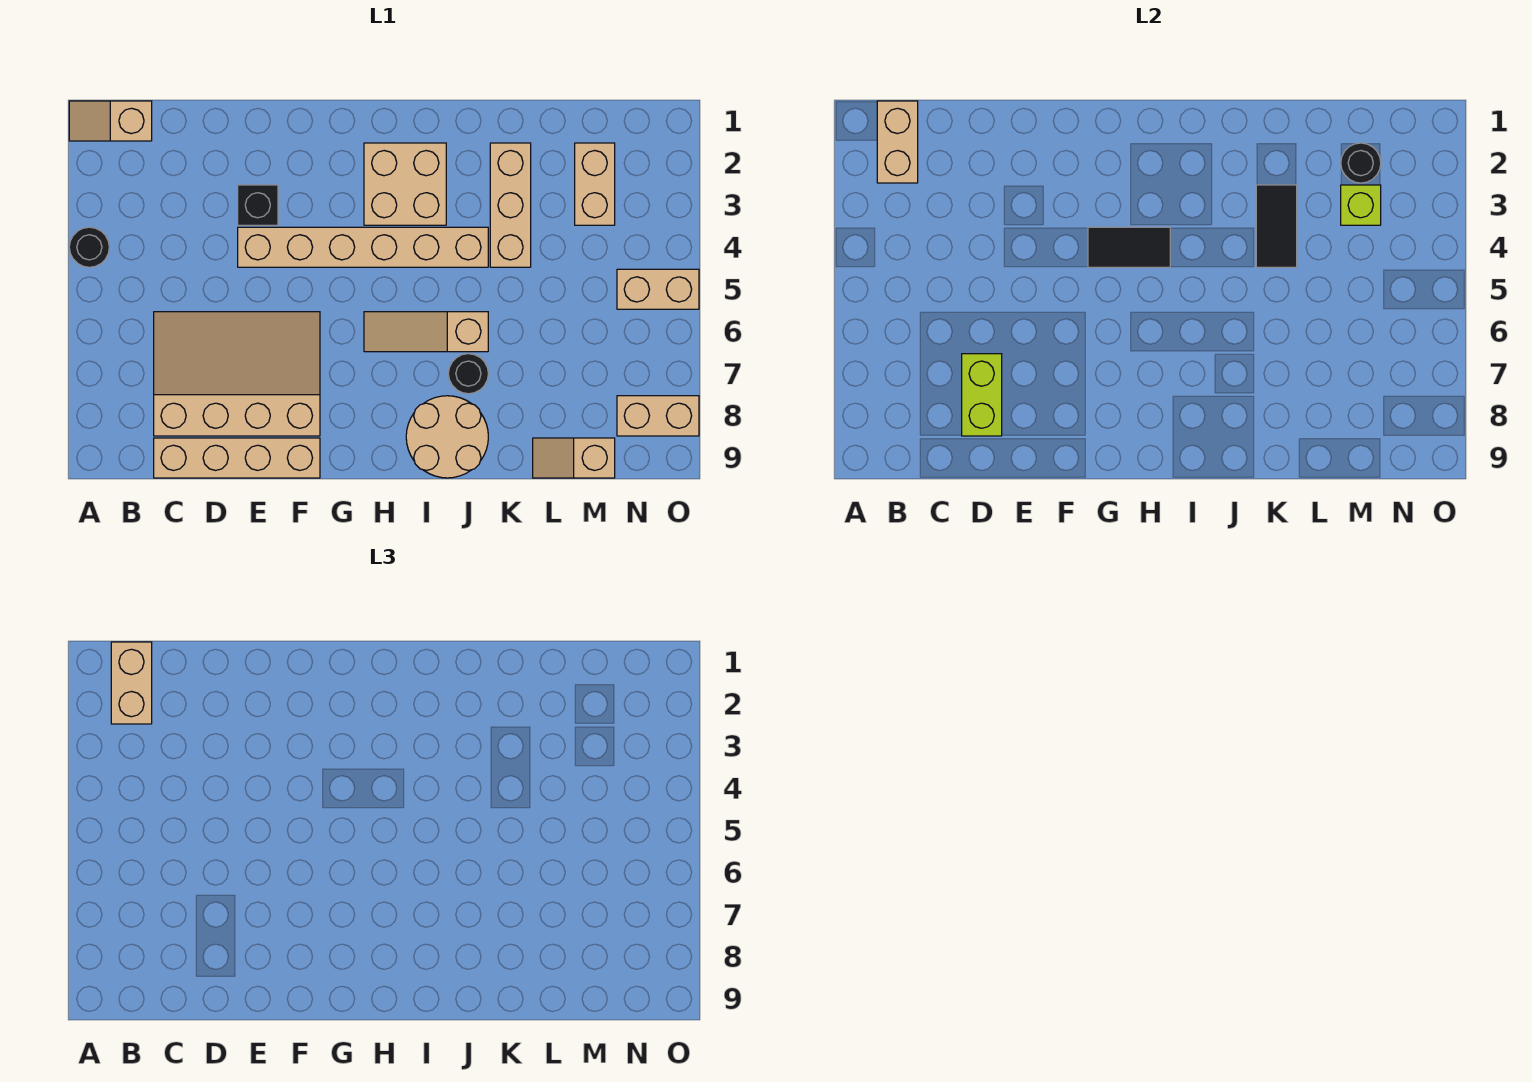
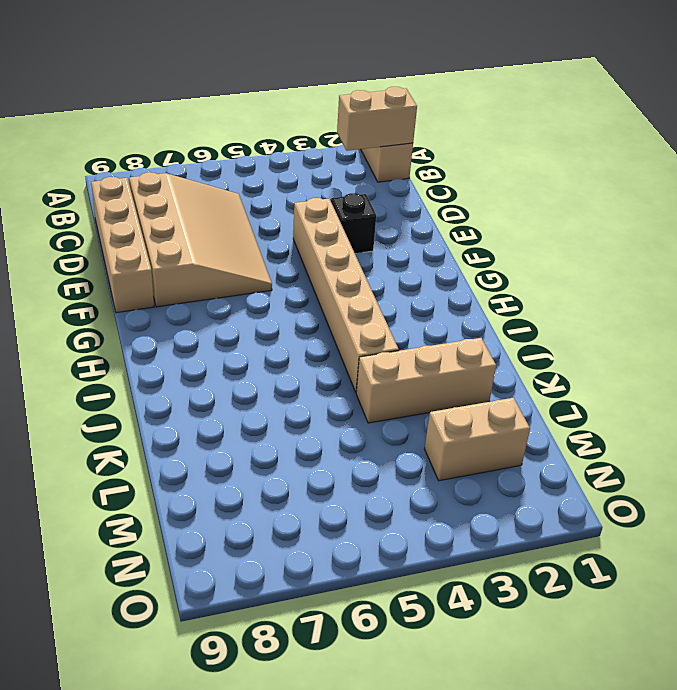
none -> black 1x1 round brick [69,227,109,267]
none -> tan 2x2 brick [364,143,446,225]
none -> tan 1x3 slope [364,312,488,352]

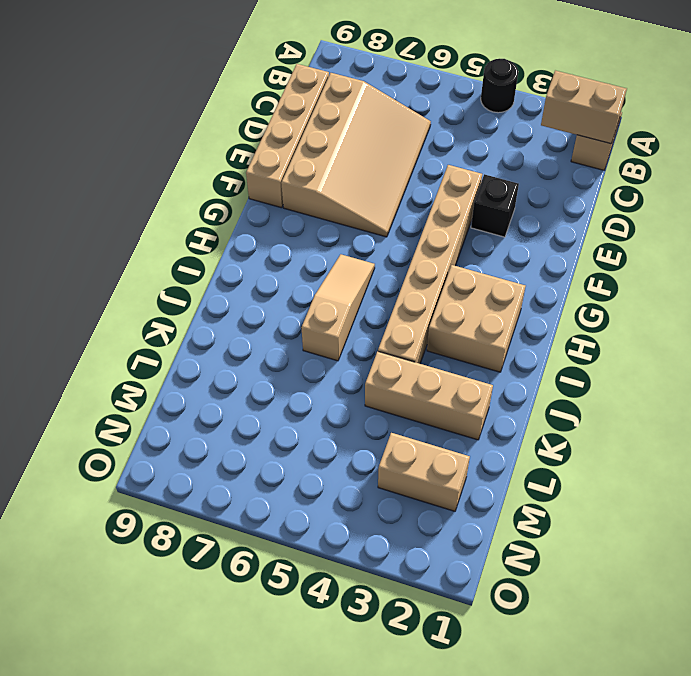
none -> tan 2x2 round brick [406,396,488,478]
none -> black 1x1 round brick [448,354,488,394]
none -> tan 1x2 slope [533,438,615,478]

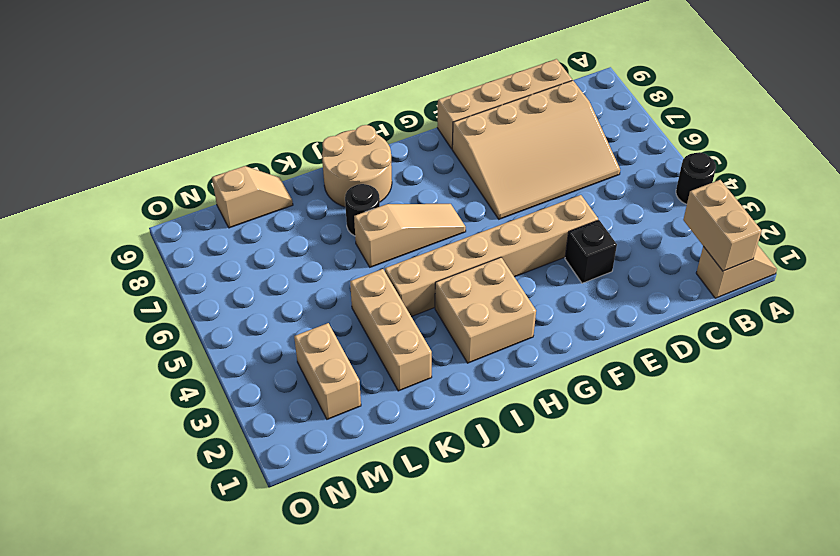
none -> tan 1x2 brick [617,269,699,309]
none -> tan 1x2 brick [617,396,699,436]
none -> lime 1x2 brick [962,354,1002,436]

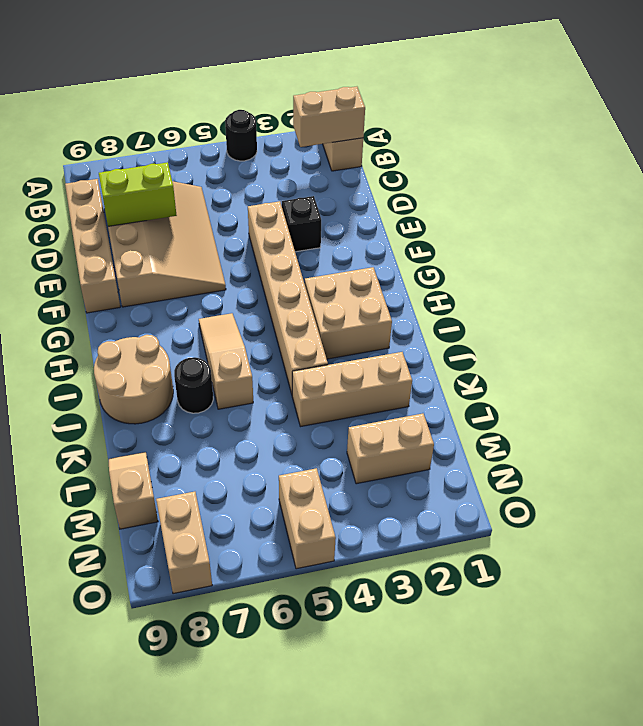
none -> black 1x2 tile [1088,227,1170,267]
none -> black 1x2 tile [1256,185,1297,267]
none -> black 1x1 round brick [1341,143,1381,183]

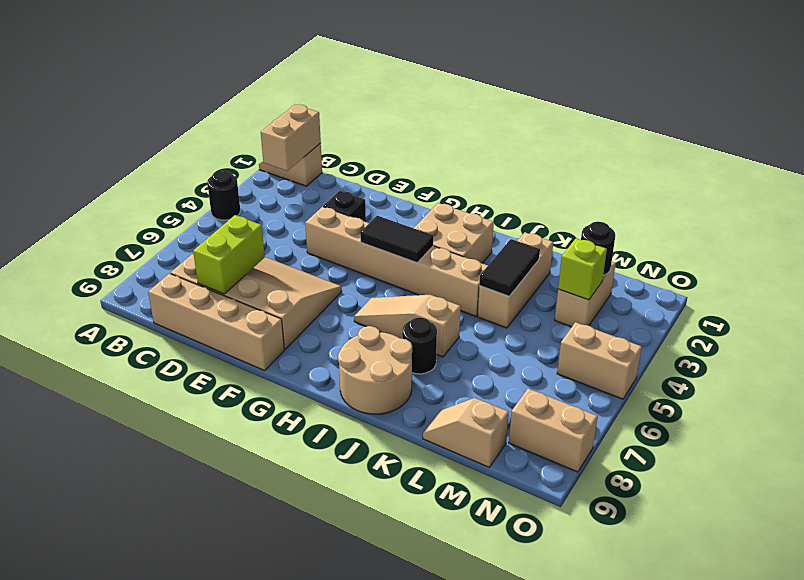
none -> tan 1x2 brick [111,642,152,724]

